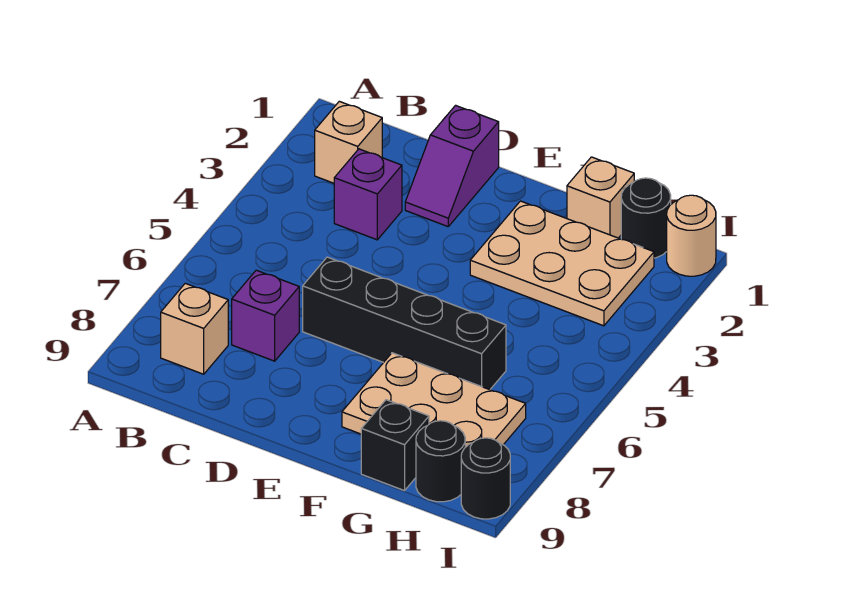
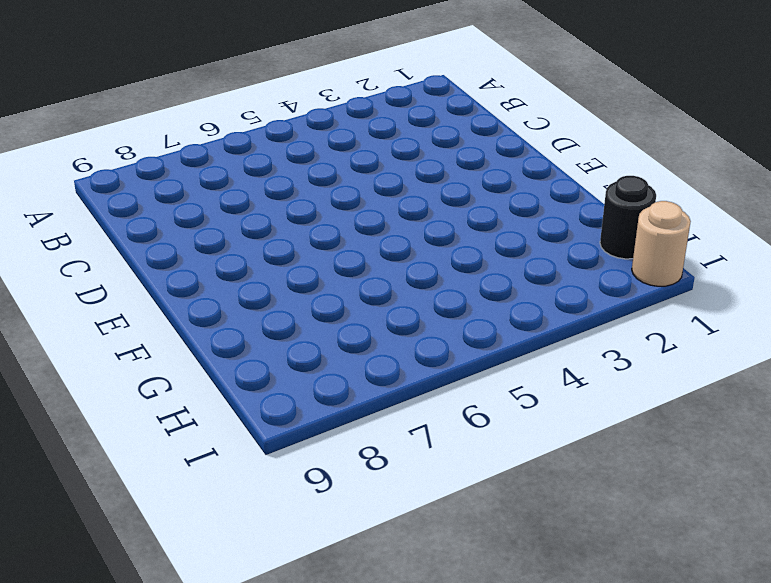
none -> tan 1x1 brick [315,101,382,183]
none -> tan 1x1 brick [161,283,228,374]
none -> purple 1x1 brick [334,149,402,240]

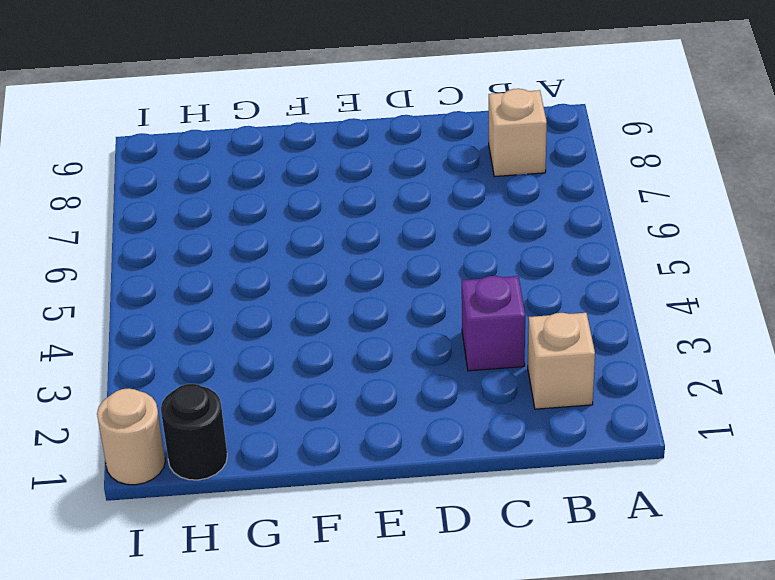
none -> purple 1x1 brick [232,270,299,361]
none -> purple 1x2 slope [405,105,499,227]
none -> black 1x4 brick [303,257,506,390]

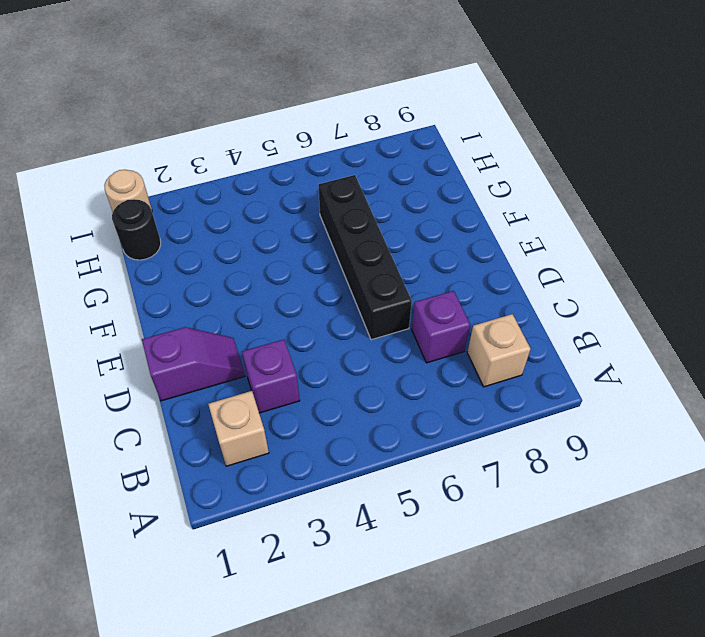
none -> tan 2x3 plate [470,201,654,326]
none -> tan 2x3 plate [342,353,526,447]
none -> tan 1x1 brick [567,157,634,238]

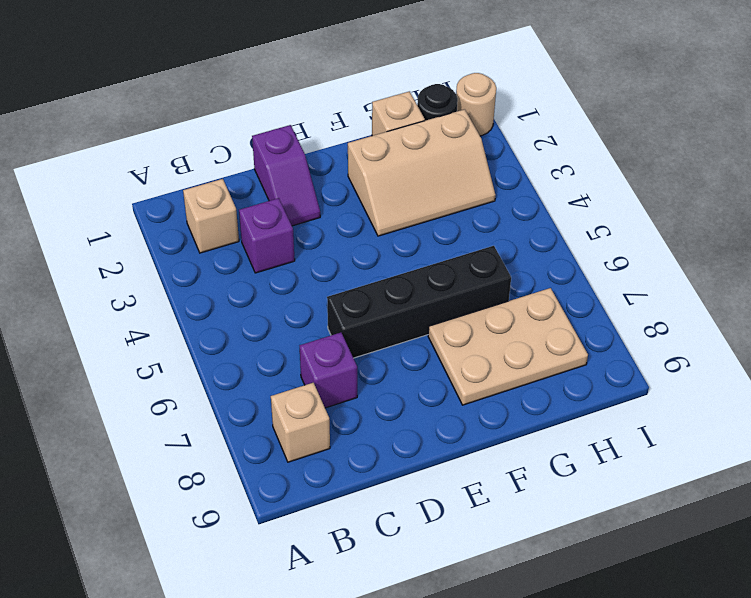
tan 2x3 slope [348,109,496,236] -> tan 2x3 plate [470,201,654,326]
none -> black 1x1 brick [361,400,429,491]
none -> black 1x1 round brick [416,421,465,502]
none -> black 1x1 round brick [461,438,510,519]

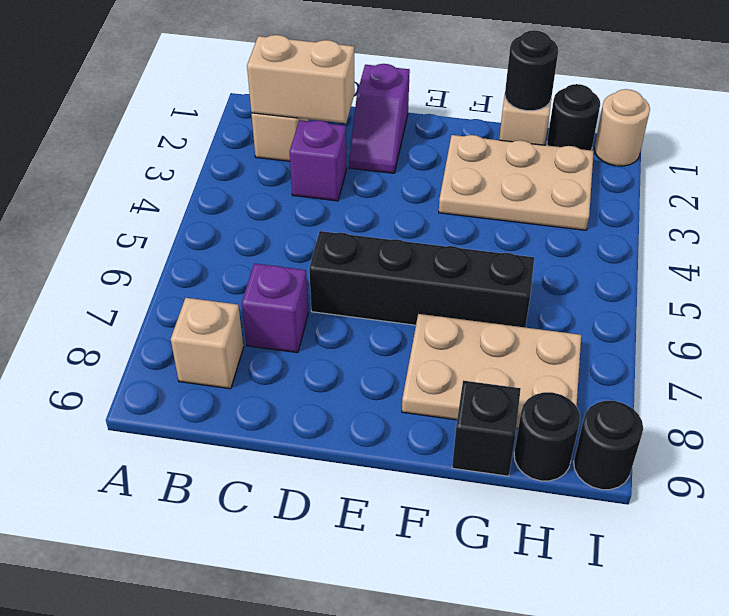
tan 1x2 brick [247,35,355,123] -> none
black 1x1 round brick [505,30,558,111] -> none

